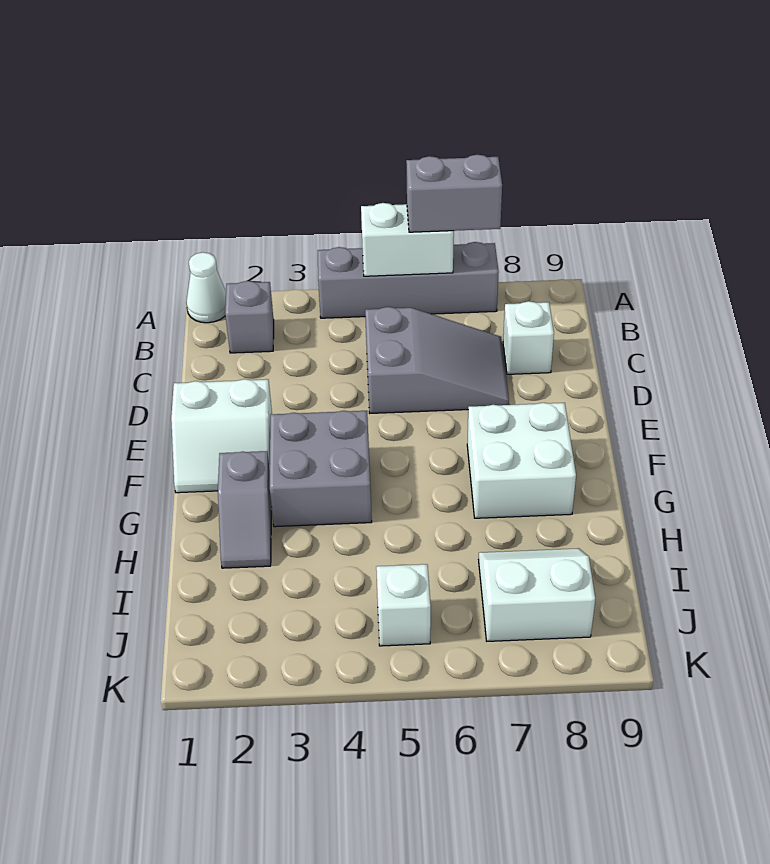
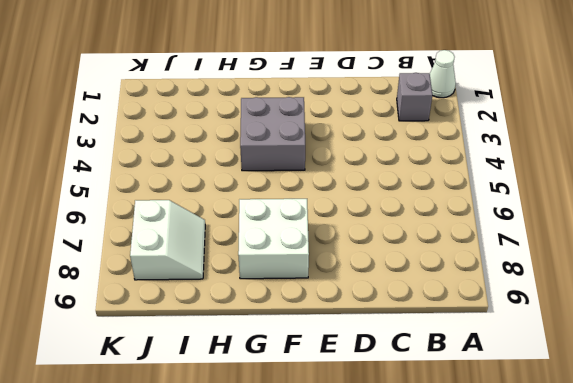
none -> grey 1x4 brick [318,242,499,318]
none -> grey 2x3 slope [365,307,509,413]
none -> white 1x1 brick [503,301,554,374]

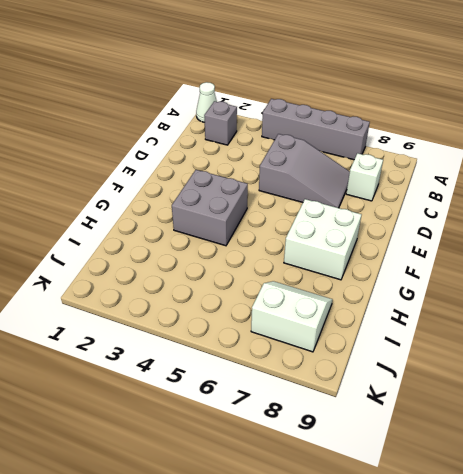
none -> white 2x2 slope [171,379,272,493]
none -> grey 1x2 slope [218,451,272,568]
none -> white 1x1 brick [376,564,431,646]

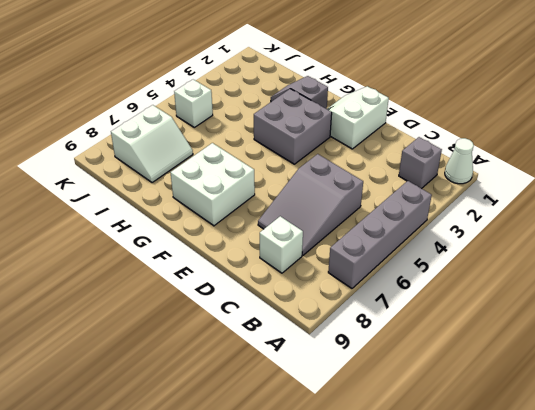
none -> white 1x2 brick [361,203,454,276]
none -> grey 1x2 brick [406,155,502,232]

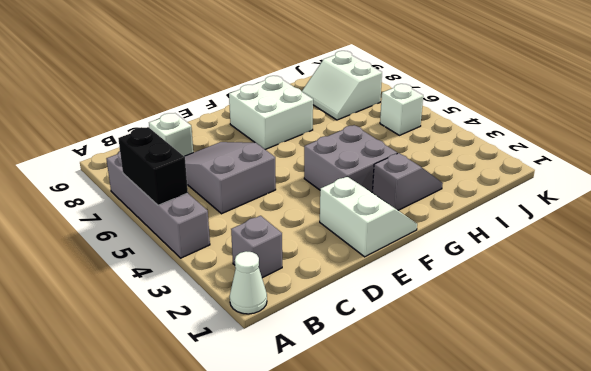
black 1x2 brick [118,127,188,205] -> white 1x2 brick [361,203,454,276]
none -> grey 1x2 brick [406,155,502,232]

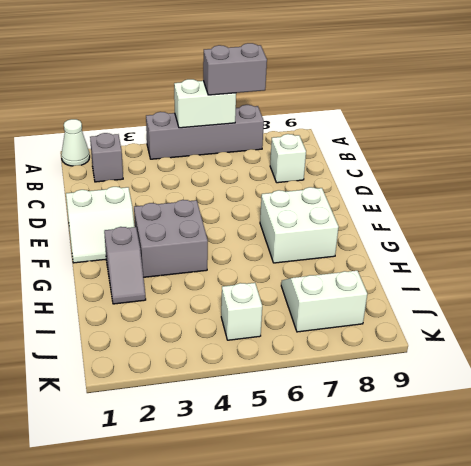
none -> grey 2x3 slope [365,307,509,413]

